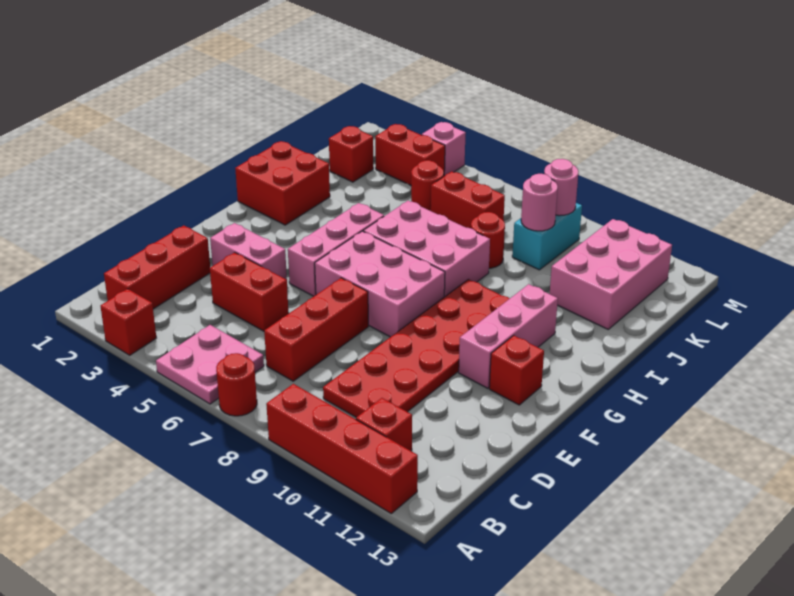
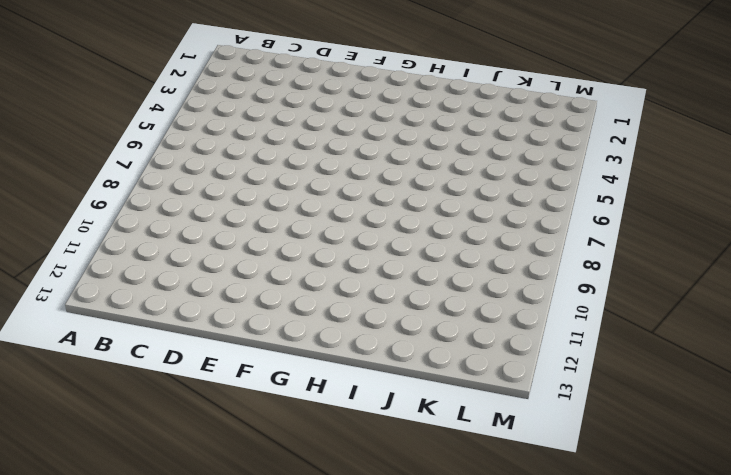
none -> red 1x1 brick [101,289,156,355]
none -> pink 2x2 plate [156,325,264,404]
none -> red 1x1 round brick [216,353,257,416]

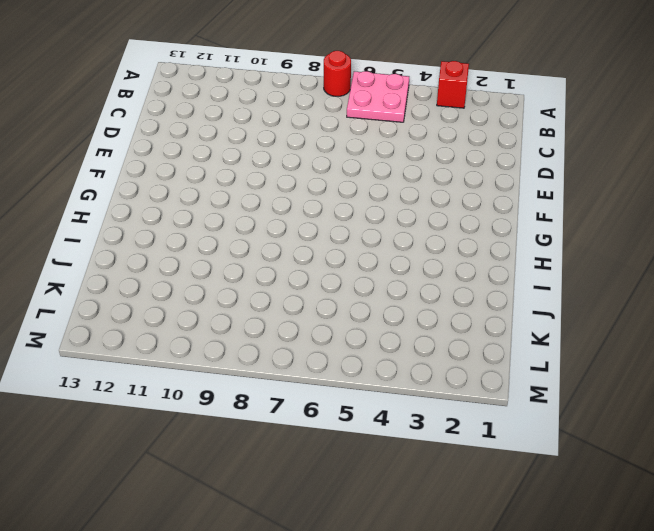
none -> red 1x4 brick [266,384,418,513]
none -> red 1x3 brick [104,226,210,309]
none -> red 1x1 brick [356,398,412,451]

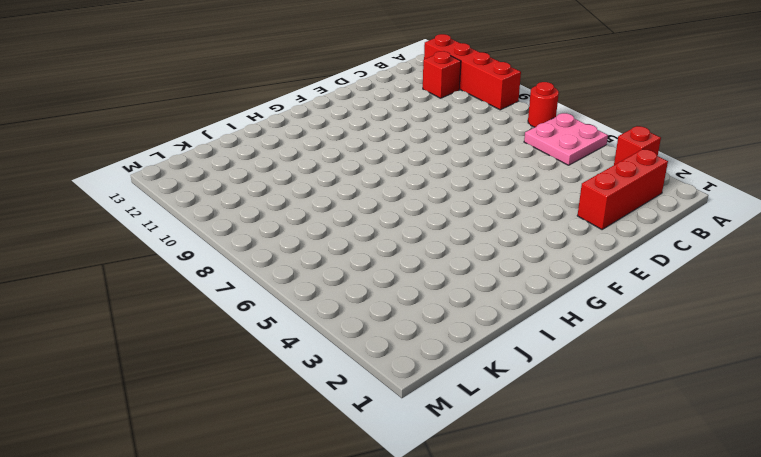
none -> red 1x3 brick [264,278,368,381]
none -> red 2x6 plate [323,279,510,417]
none -> red 1x2 brick [210,252,289,331]

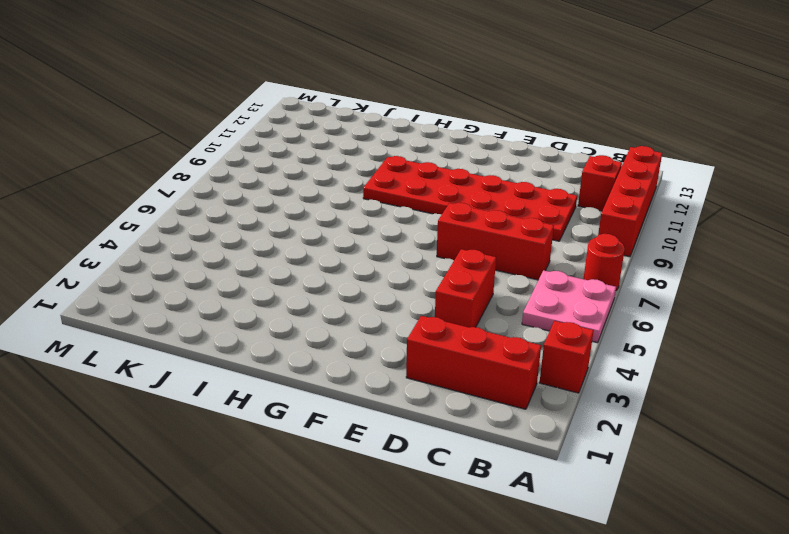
none -> pink 1x2 brick [210,223,287,280]
none -> pink 1x3 brick [288,203,384,296]
none -> pink 2x3 brick [315,231,445,337]

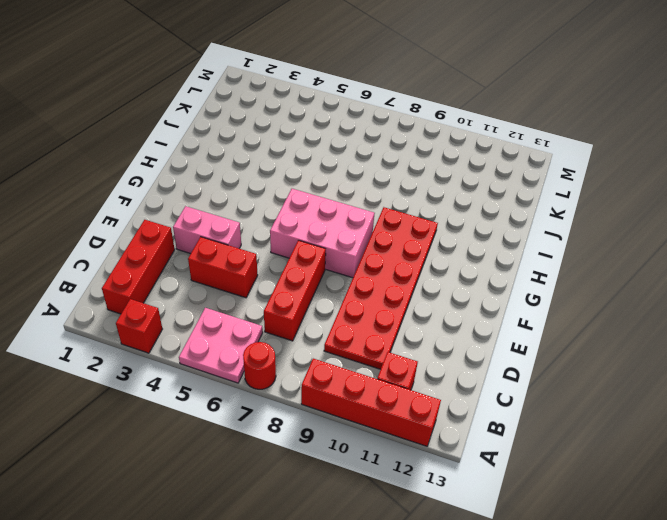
none -> pink 1x3 brick [288,203,384,296]
none -> pink 1x3 brick [459,284,558,388]
none -> red 1x1 brick [489,336,544,405]

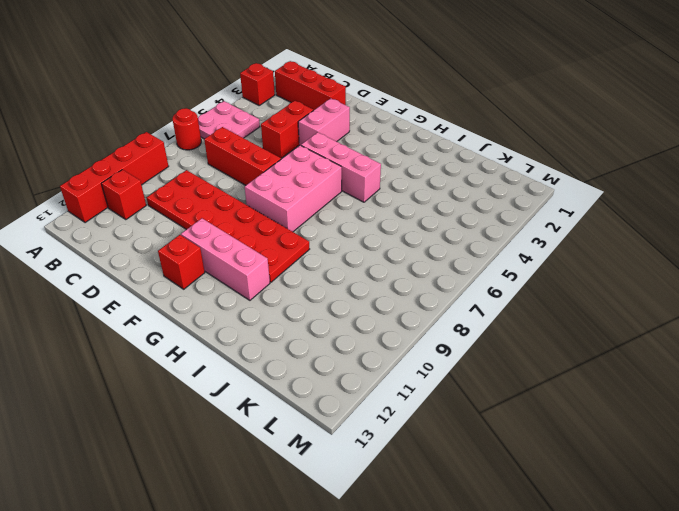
none -> red 2x2 brick [235,141,330,225]
none -> pink 2x3 brick [363,201,490,297]
none -> red 1x1 round brick [471,212,505,268]

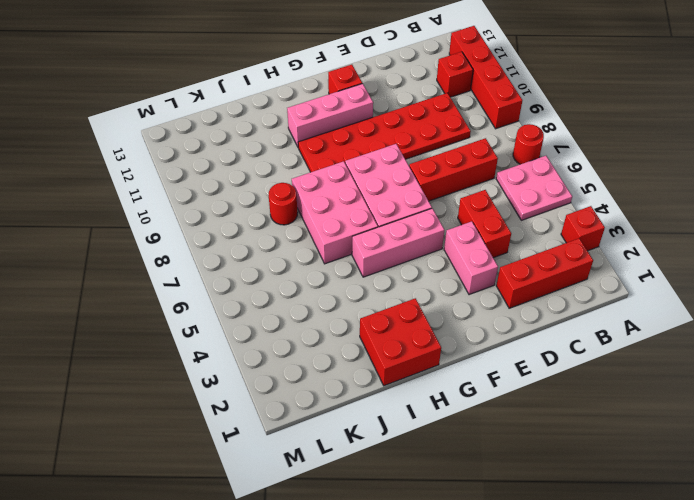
none -> pink 2x3 brick [550,219,672,329]
none -> red 1x1 brick [329,126,373,182]
none -> red 1x1 round brick [411,160,444,211]

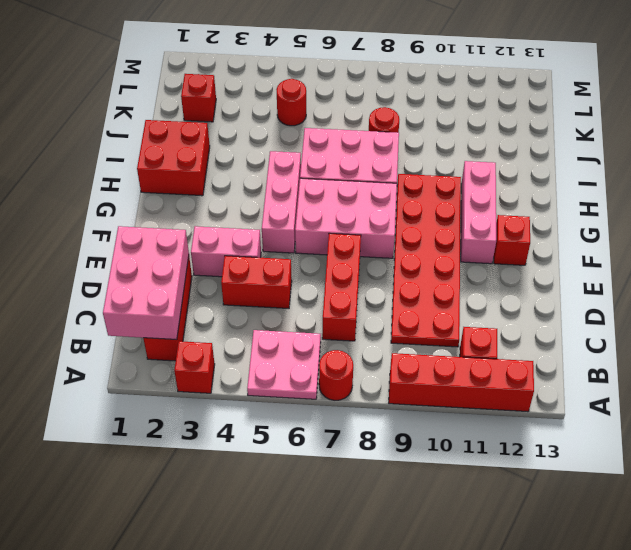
pink 2x3 brick [103,226,189,340] -> pink 2x3 brick moved to [550,219,672,329]
none -> red 1x2 brick [431,171,505,228]
none -> cyan 1x2 brick [512,203,582,270]
none -> red 1x2 brick [375,124,445,185]

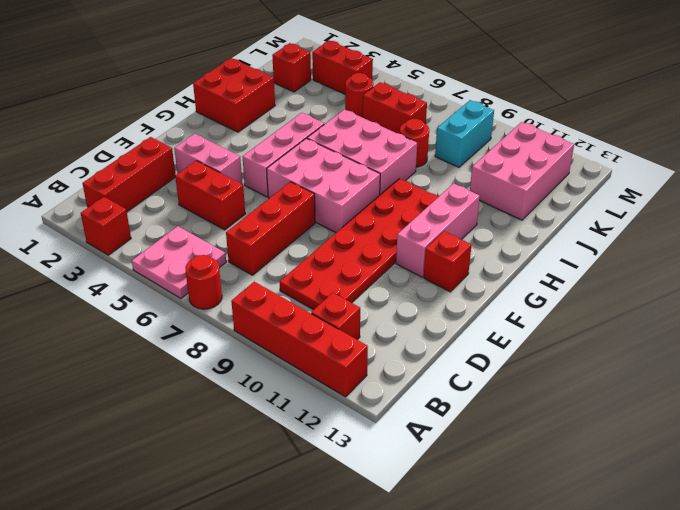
none -> pink 1x1 brick [422,122,466,176]
none -> pink 1x1 round brick [521,174,558,231]
none -> pink 1x1 round brick [544,159,579,216]

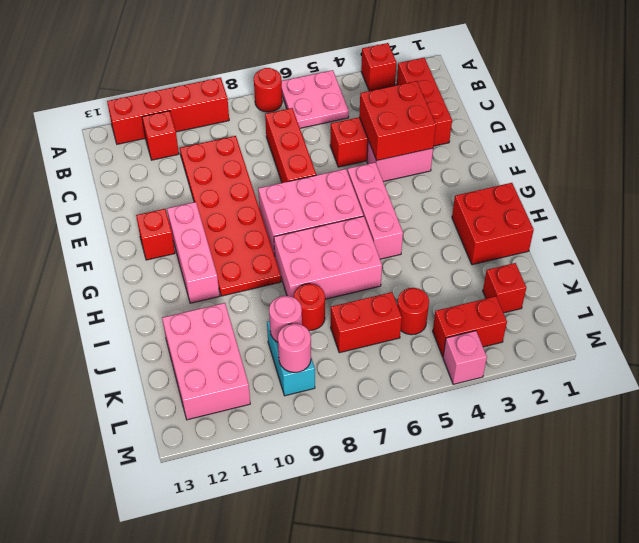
red 2x2 brick [359,81,436,161] -> none

